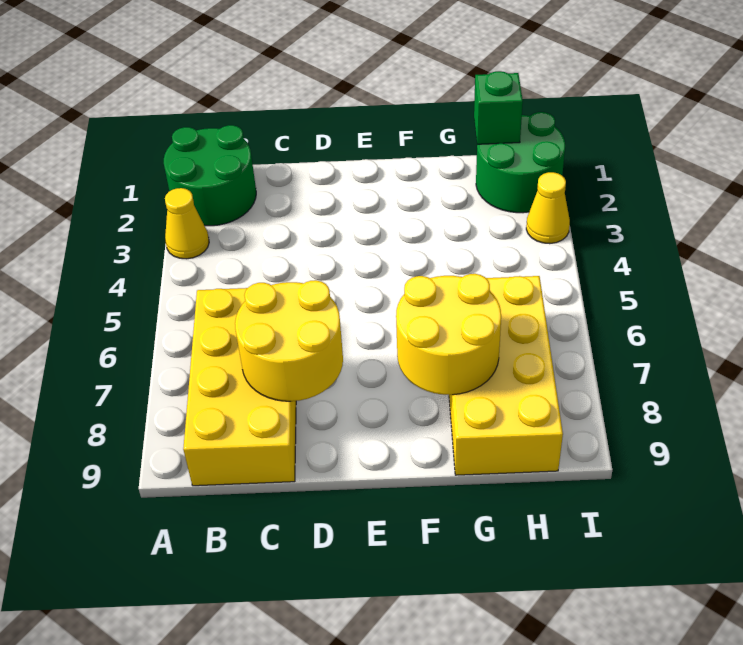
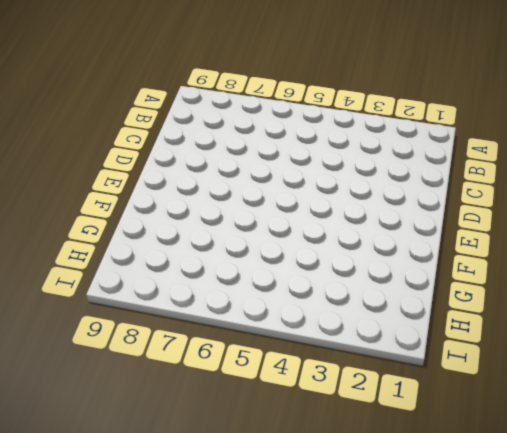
none -> green 2x2 round brick [164,125,256,226]
none -> yellow 1x1 cone [165,188,209,259]

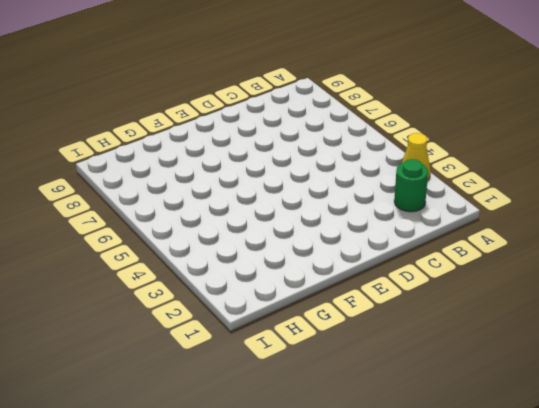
green 1x1 round brick [394,159,428,212] -> green 2x2 round brick [164,125,256,226]
none -> yellow 2x4 brick [183,288,296,486]
none -> yellow 2x4 brick [449,276,563,475]

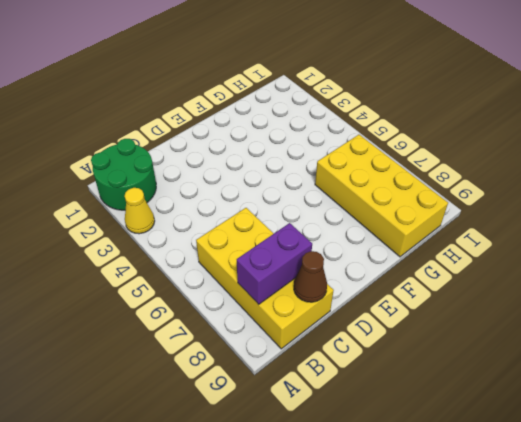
purple 1x2 brick [237,223,312,304] -> yellow 2x2 round brick [235,280,343,401]
brown 1x1 cone [294,251,327,302] -> none
none -> green 2x2 round brick [476,112,565,213]
none -> yellow 1x1 cone [526,172,570,244]

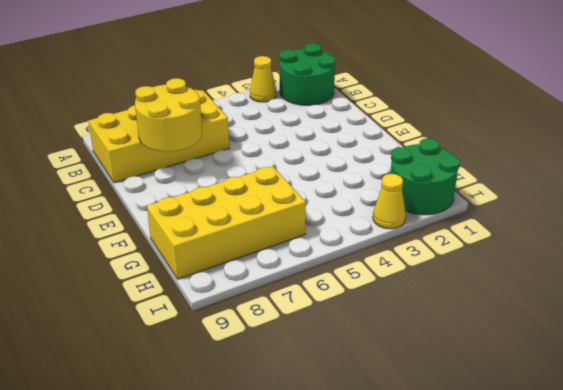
none -> yellow 2x2 round brick [396,274,501,395]
none -> green 1x1 brick [474,71,523,144]

